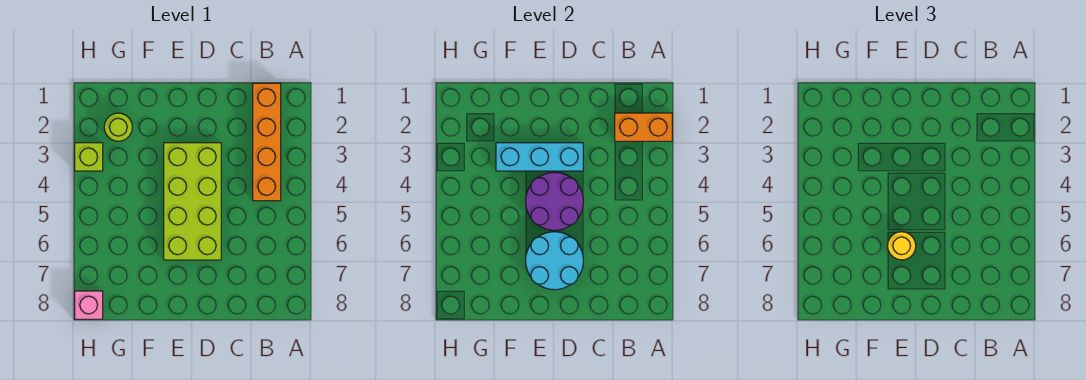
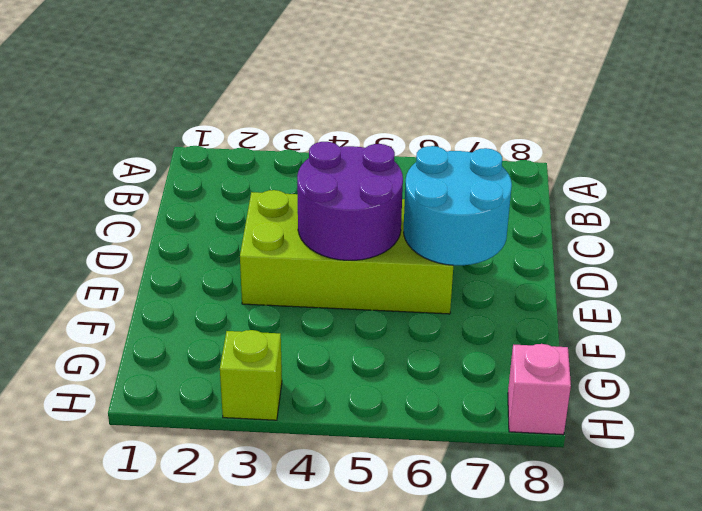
none -> orange 1x4 brick [253,83,281,201]
none -> lime 1x1 round brick [104,113,132,141]

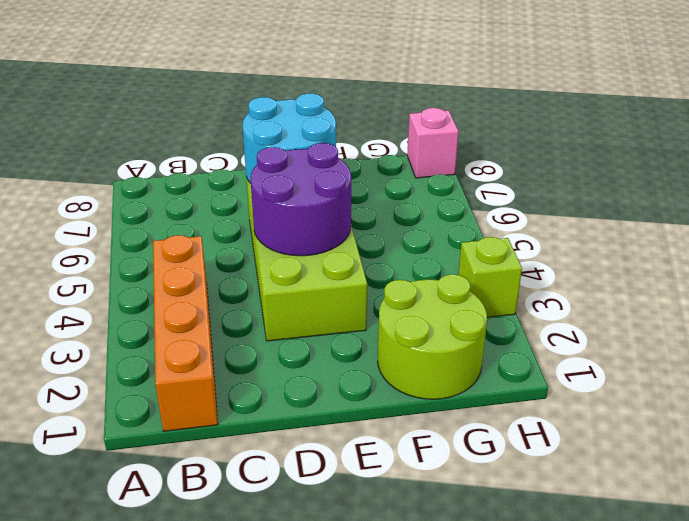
lime 2x2 round brick [378,274,487,399] -> lime 1x1 round brick [104,113,132,141]
none -> orange 1x2 brick [615,113,672,141]
none -> cyan 1x3 brick [496,143,583,171]

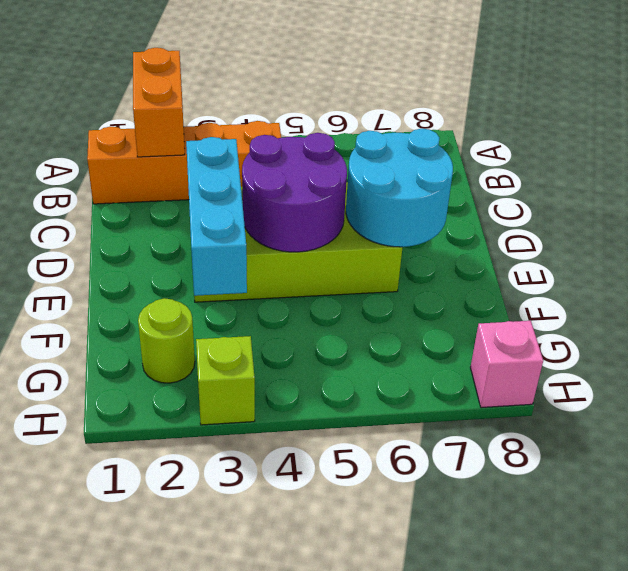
none -> yellow 1x1 round brick [888,232,916,260]

